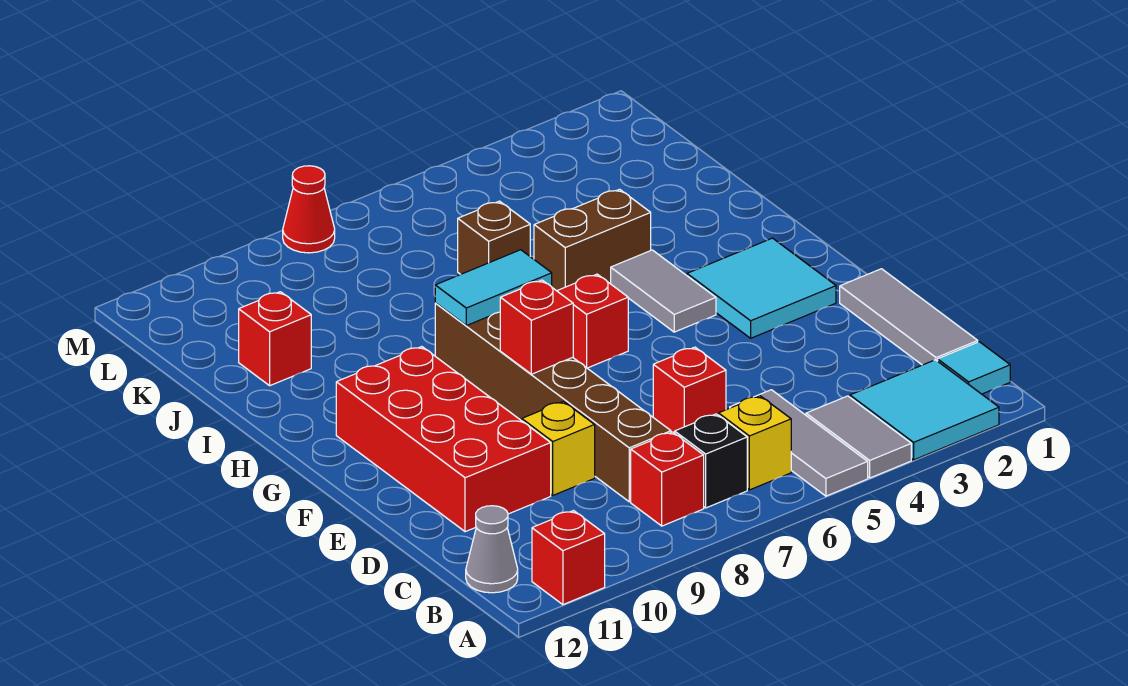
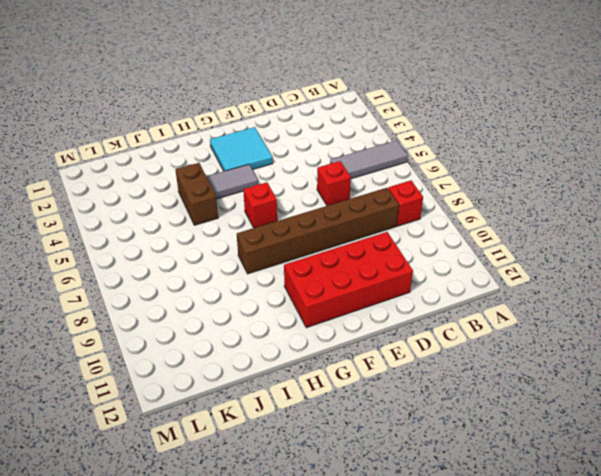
none -> cyan 2x2 tile [850,360,999,460]
none -> grey 1x2 tile [806,396,911,478]
none -> red 1x1 brick [532,511,605,605]

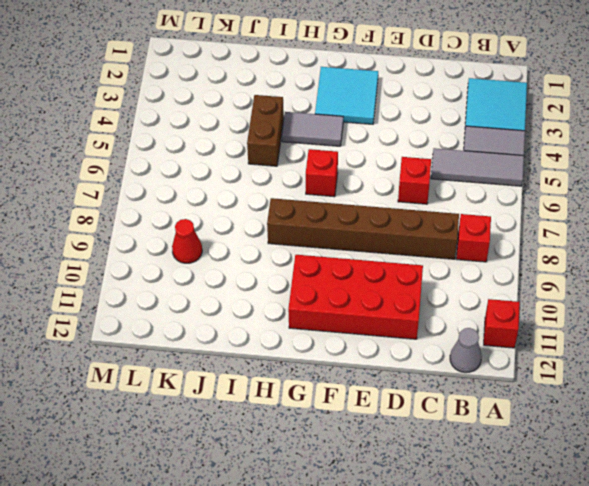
red 1x1 cone [172,219,202,263] -> red 1x1 cone moved to [283,166,335,253]
none -> cyan 1x1 tile [938,342,1010,394]
none -> yellow 1x1 brick [718,396,791,490]
none -> black 1x1 brick [675,414,747,508]

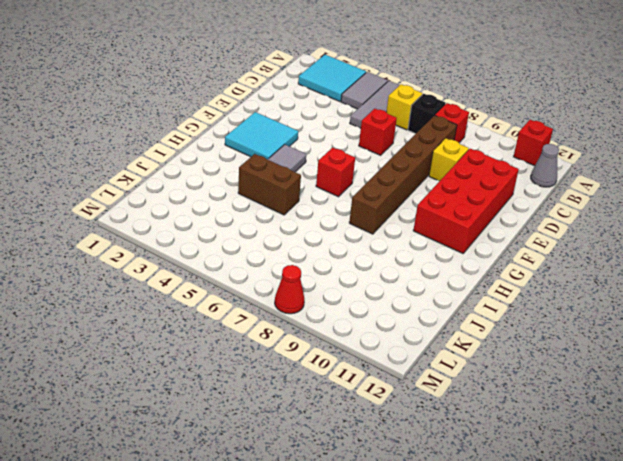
none -> cyan 1x1 tile [938,342,1010,394]
none -> grey 1x3 tile [840,269,978,365]
none -> brown 1x1 brick [458,201,530,274]

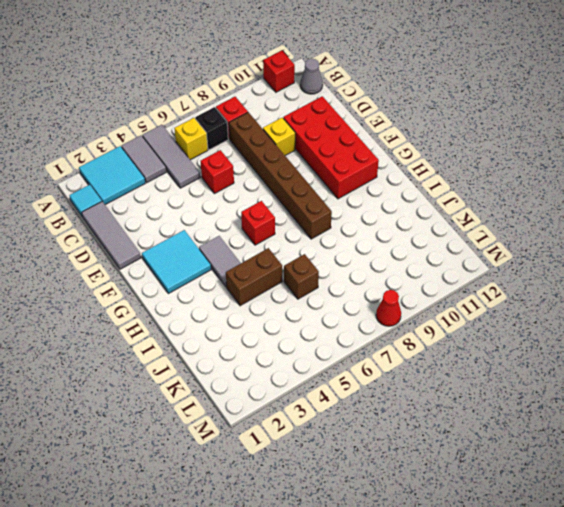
none -> red 1x1 brick [239,292,311,386]
none -> red 1x1 brick [500,280,573,374]
none -> cyan 1x2 tile [435,250,552,326]

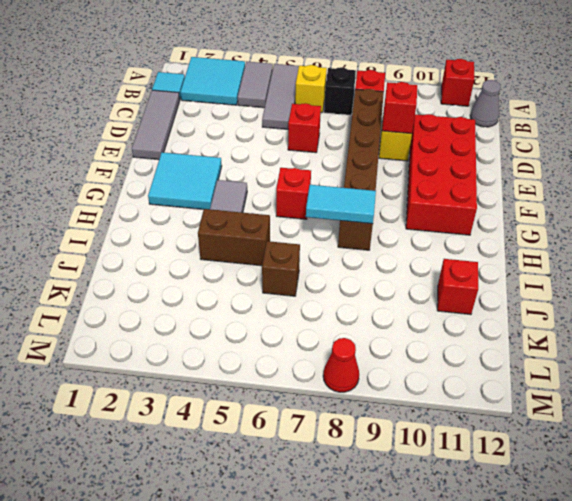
red 1x1 brick [382,82,417,134] -> red 1x1 brick moved to [500,280,573,374]

